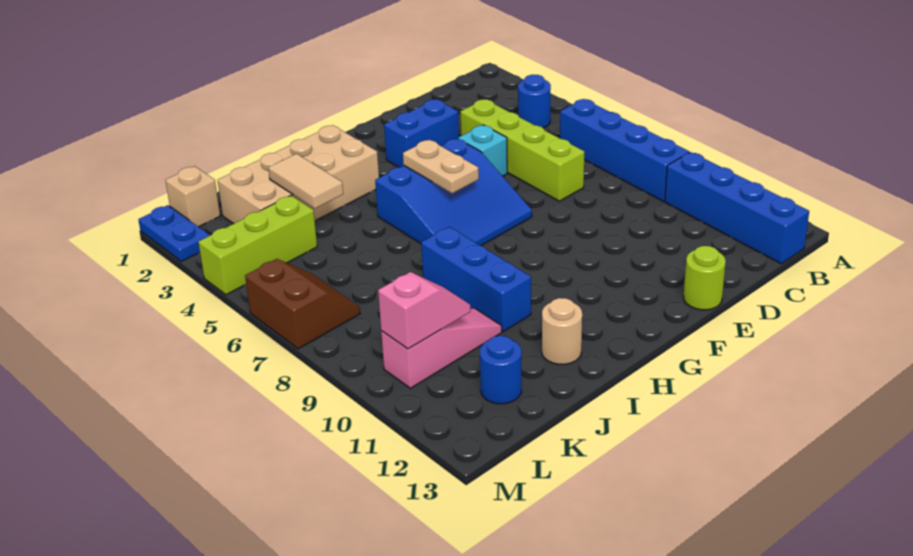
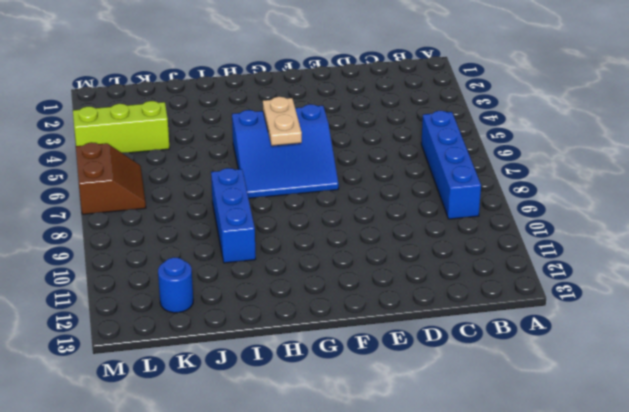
none -> blue 1x1 round brick [518,75,551,128]
none -> blue 1x4 brick [665,152,809,264]
none -> lime 1x4 brick [460,99,584,201]

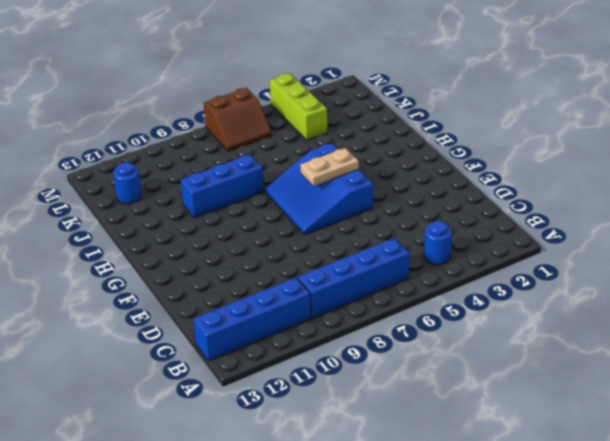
none -> lime 1x4 brick [460,99,584,201]
none -> blue 1x2 brick [384,100,459,167]
none -> cyan 1x1 brick [458,125,507,176]

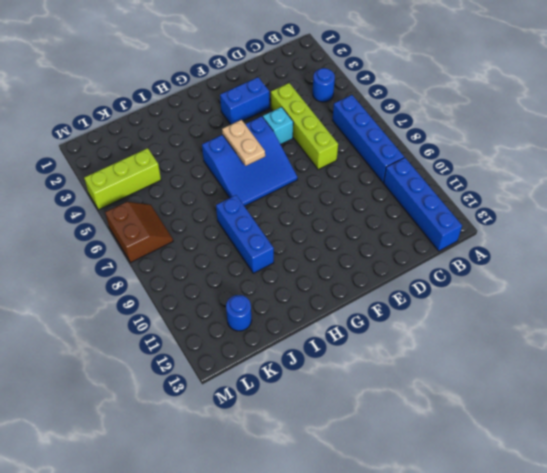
none -> lime 1x1 round brick [684,246,726,310]
none -> tan 2x4 brick [218,125,379,224]
none -> tan 1x1 round brick [542,298,582,364]

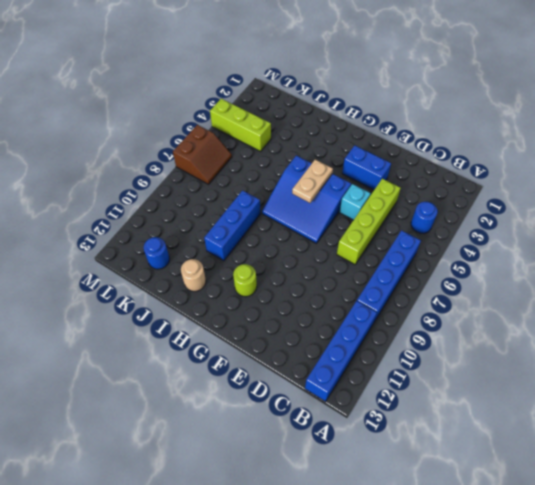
lime 1x1 round brick [233,264,257,297] -> lime 1x1 round brick moved to [684,246,726,310]
none -> tan 2x4 brick [218,125,379,224]
none -> pink 1x3 slope [381,308,502,388]
none -> tan 1x1 brick [165,166,220,227]

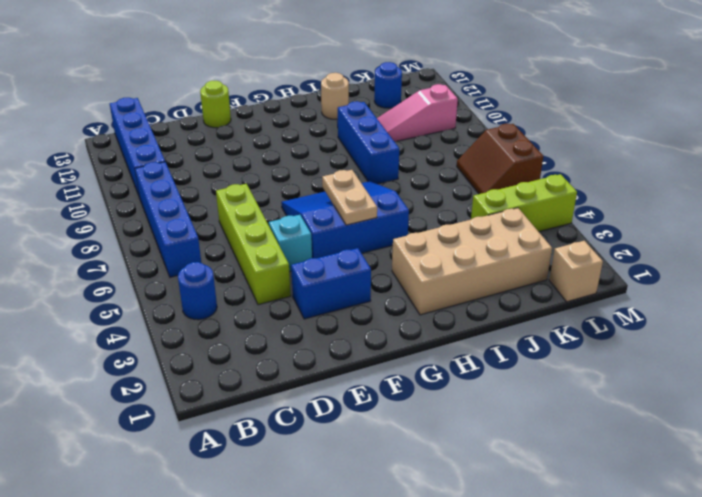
none -> blue 1x2 plate [138,205,210,261]
none -> tan 1x2 tile [268,154,343,208]
none -> pink 1x2 slope [378,272,470,349]

